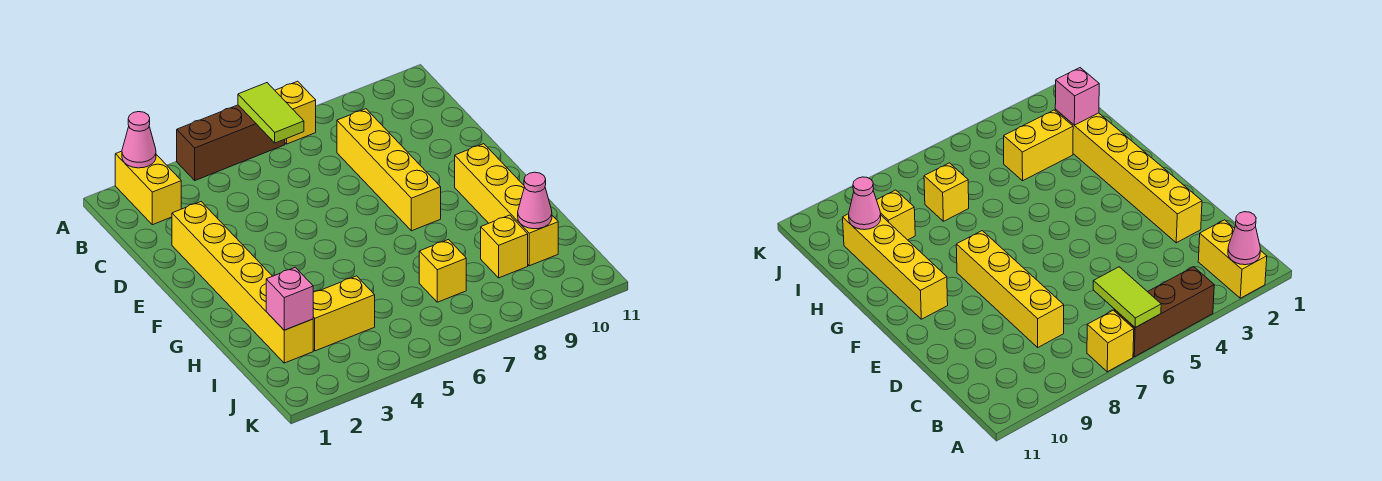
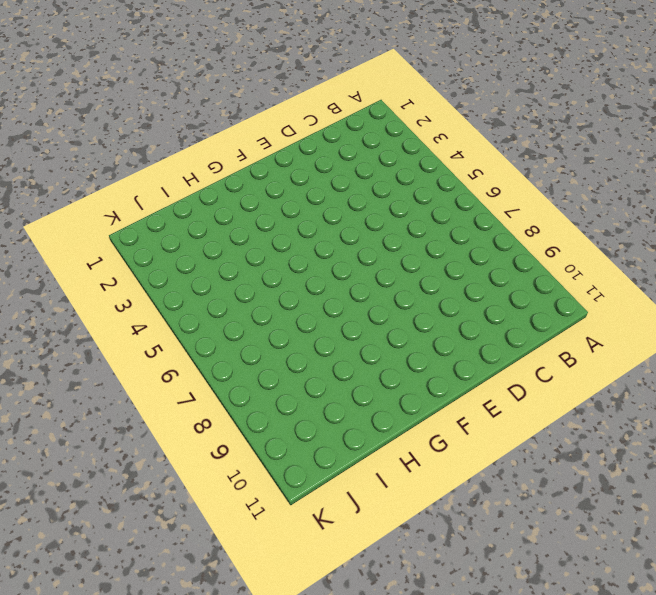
none -> yellow 1x2 brick [115,151,181,225]
none -> brown 1x3 brick [177,105,285,180]
none -> yellow 1x1 brick [275,81,316,144]

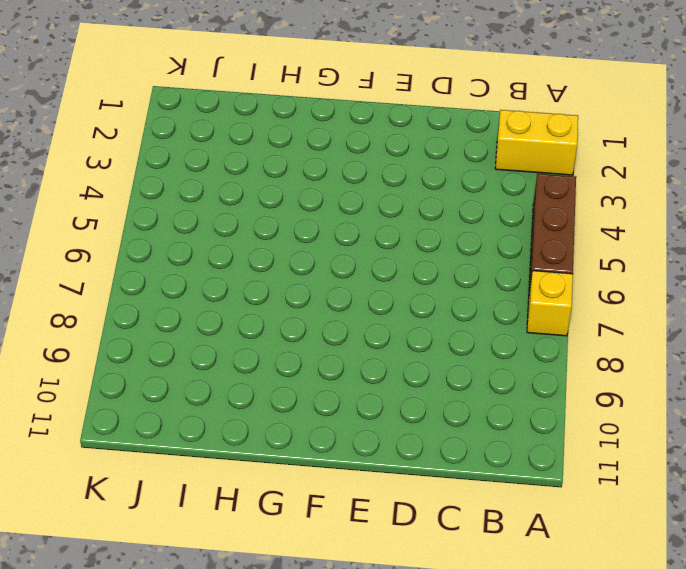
none -> yellow 1x4 brick [337,109,441,231]
none -> yellow 1x6 brick [172,202,313,363]
none -> yellow 1x4 brick [455,144,558,266]

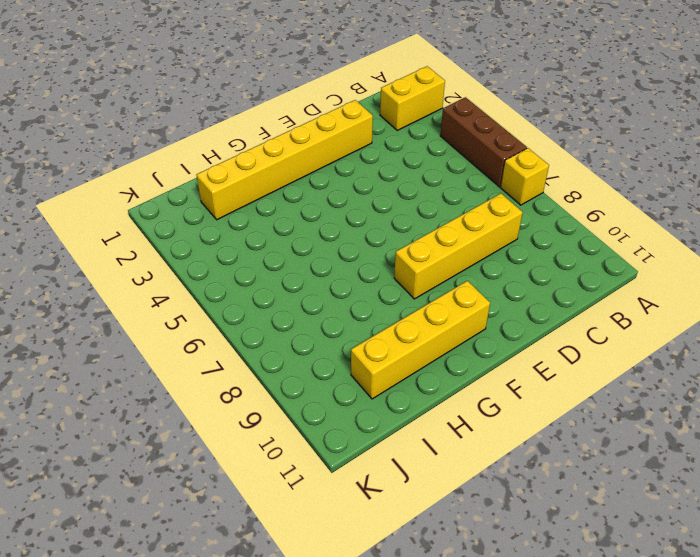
none -> yellow 1x2 brick [313,276,375,351]
none -> yellow 1x1 brick [419,240,466,302]
none -> yellow 1x1 brick [481,215,528,278]

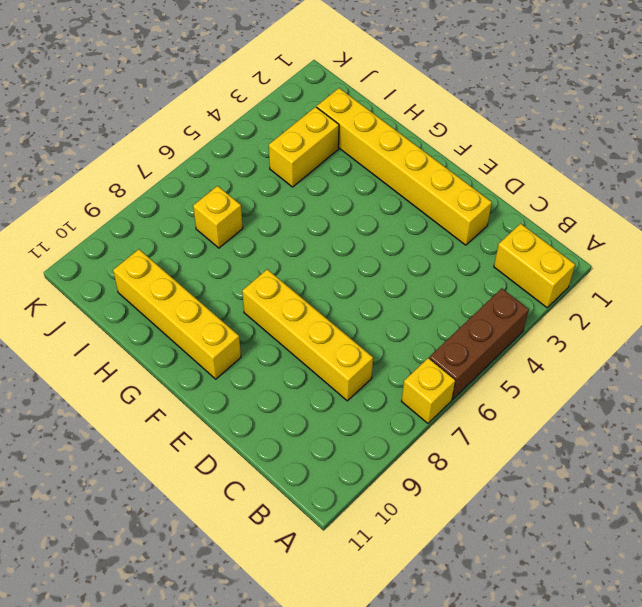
none -> yellow 1x1 brick [481,215,528,278]
none -> pink 1x1 cone [122,112,156,168]
none -> lime 1x2 tile [238,83,304,143]

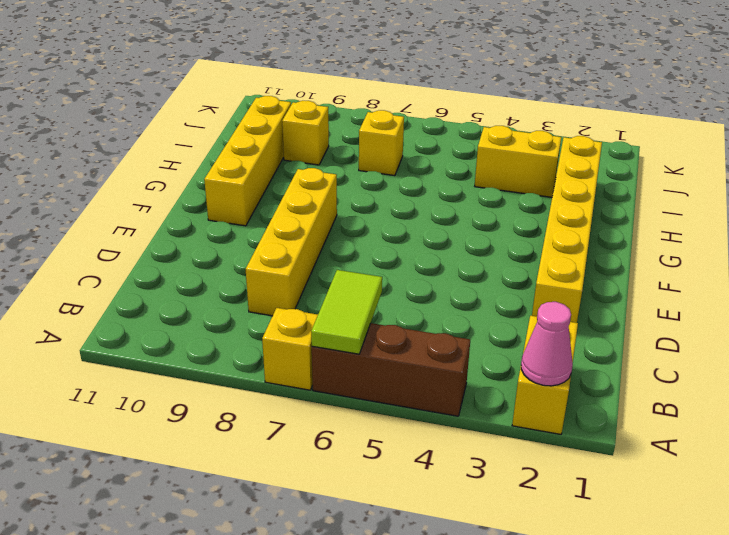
none -> pink 1x1 brick [266,267,313,330]
none -> pink 1x1 cone [518,172,552,229]

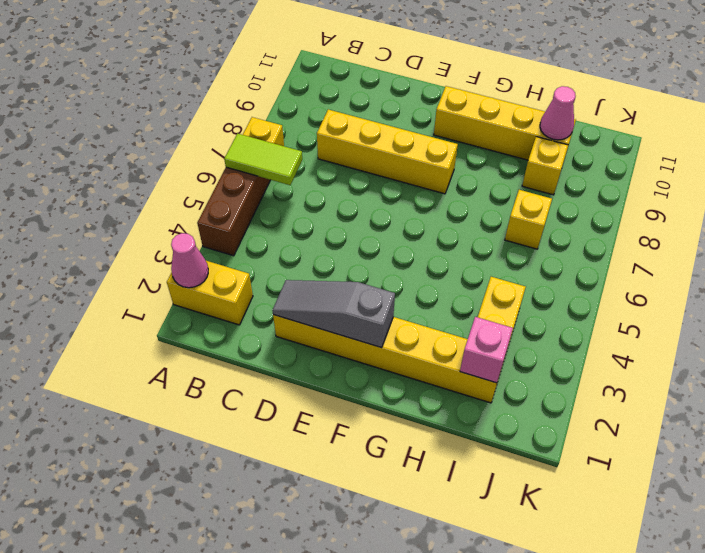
grey 1x3 slope [272,280,395,348] -> none

